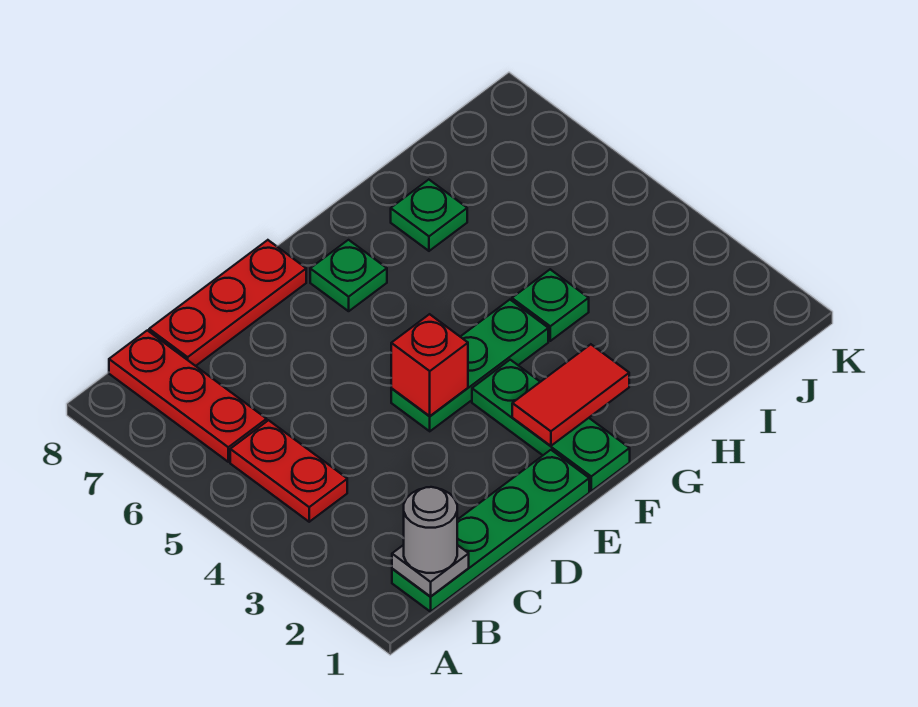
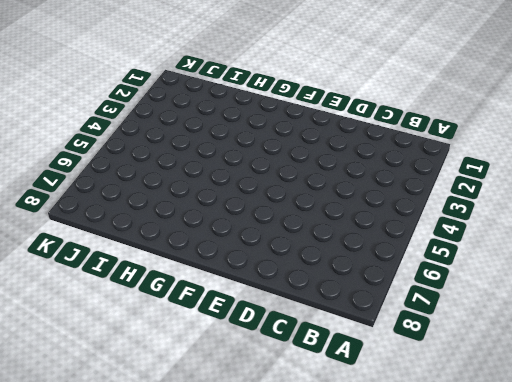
none -> green 1x4 plate [392,450,589,612]
none -> red 1x2 plate [230,420,347,522]
none -> red 1x3 plate [109,330,267,462]

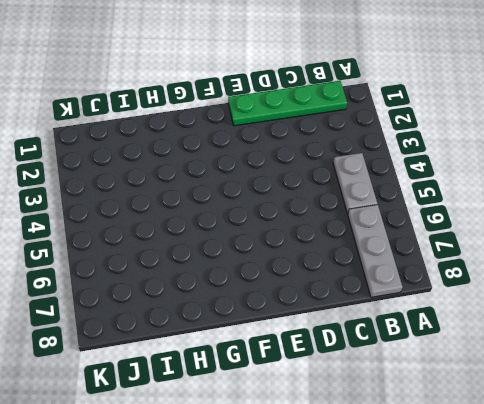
grey 1x2 plate [333,153,377,214] -> red 1x2 plate [230,420,347,522]
grey 1x3 plate [348,205,402,297] -> red 1x3 plate [109,330,267,462]
none -> red 1x3 plate [149,240,306,366]
none -> green 1x3 plate [391,300,548,431]
none -> green 1x3 plate [472,360,630,491]

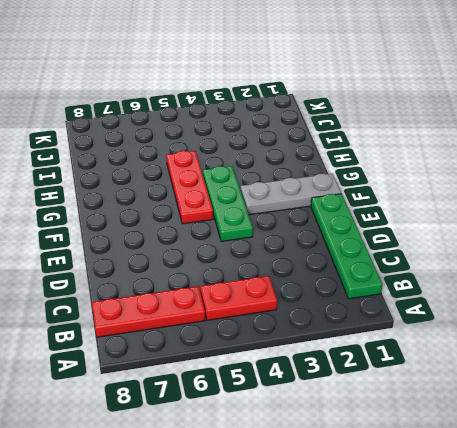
grey 1x3 plate [240,174,341,215] -> green 1x3 plate [472,360,630,491]
red 1x3 plate [166,151,213,224] -> red 1x3 plate moved to [149,240,306,366]
none -> green 1x1 plate [310,240,387,311]
none -> green 1x1 plate [512,269,589,341]
none -> green 1x1 plate [391,180,467,251]

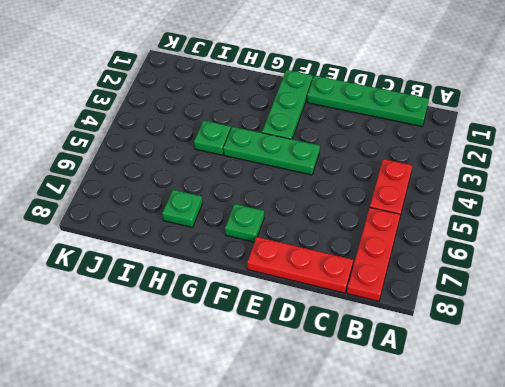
none -> grey 1x1 plate [392,545,469,597]
none -> red 1x1 brick [391,314,468,416]
none -> red 1x2 tile [512,344,629,446]

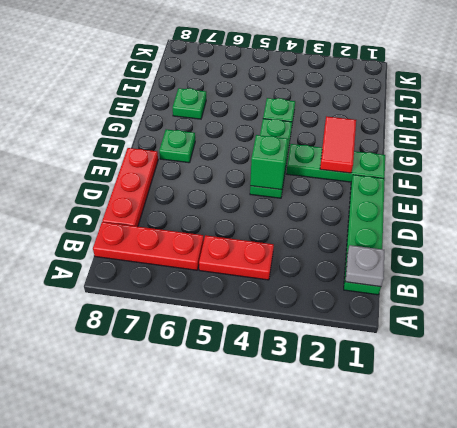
green 1x1 brick [250,135,288,190] -> red 1x1 brick [391,314,468,416]
none -> grey 1x1 round brick [404,487,457,573]

